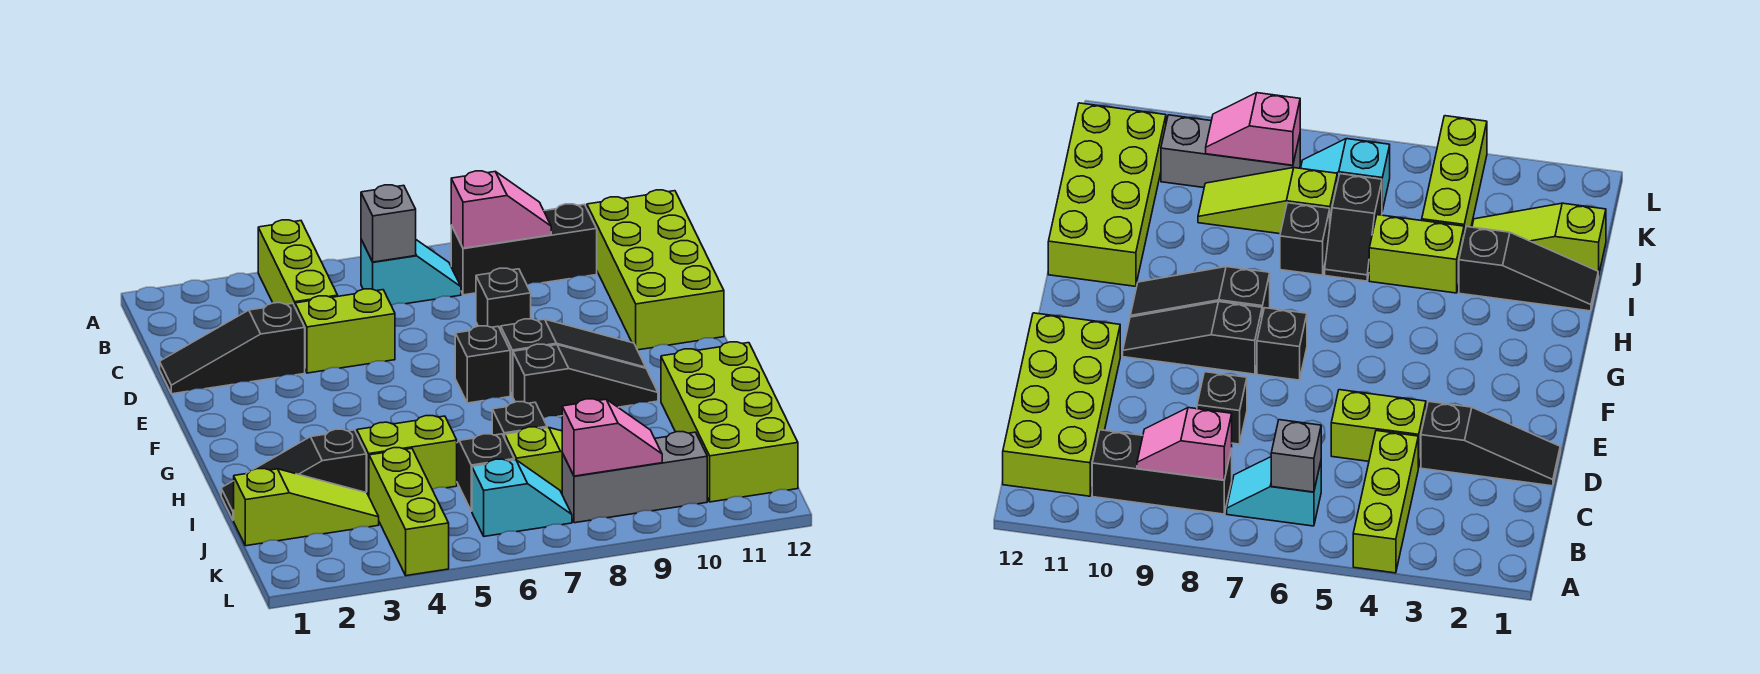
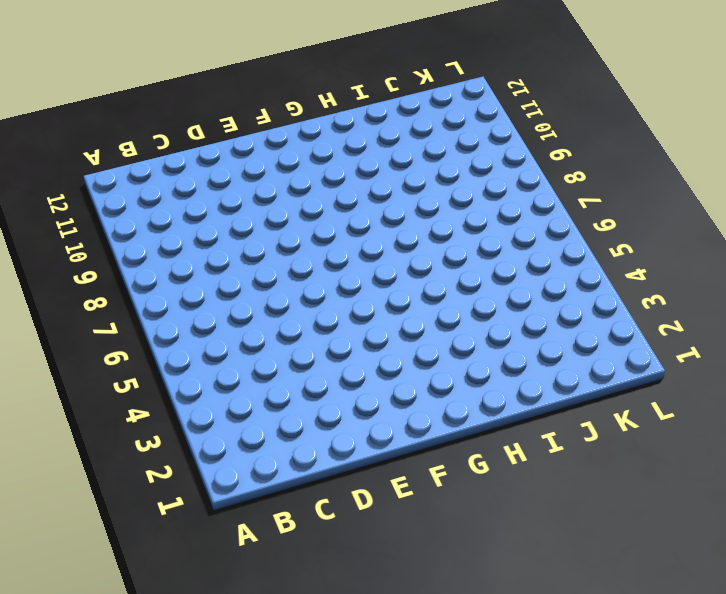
none -> lime 1x3 brick [258,220,338,306]
none -> cyan 1x2 slope [361,240,461,305]
none -> black 1x3 brick [451,204,597,295]

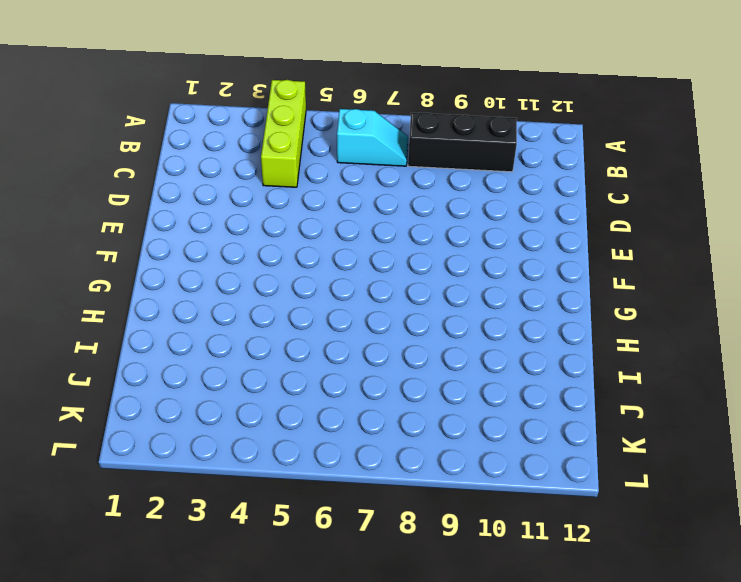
none -> lime 2x4 brick [587,190,724,350]
none -> black 1x3 slope [160,303,305,394]
none -> lime 1x2 brick [295,289,395,373]

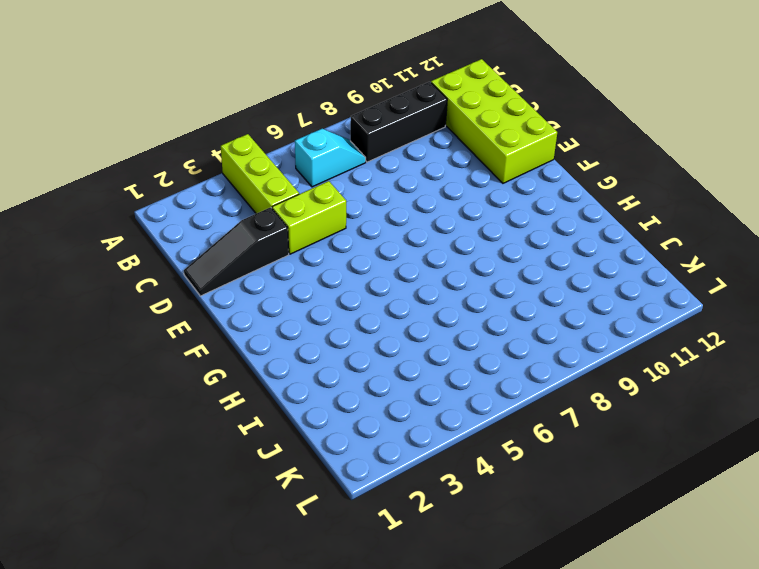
none -> black 1x1 brick [476,268,531,330]
none -> black 1x1 brick [455,326,510,403]
none -> black 1x3 slope [501,319,646,396]

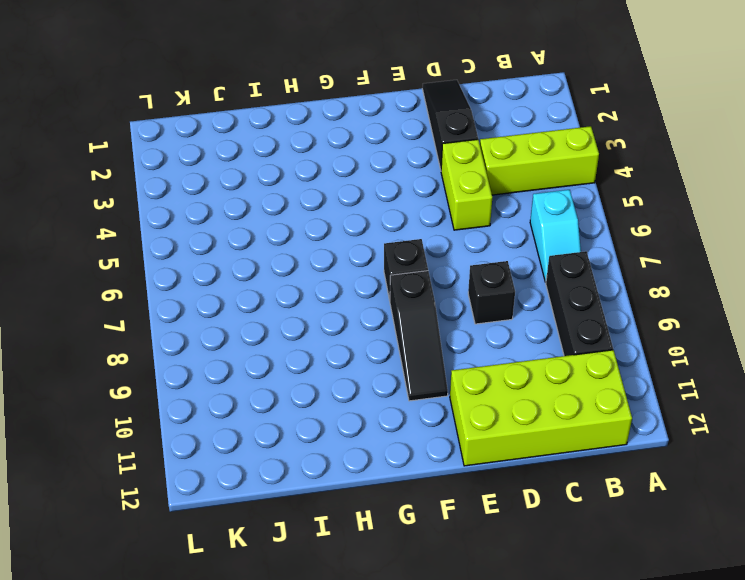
none -> black 1x3 slope [513,344,658,418]
none -> lime 2x4 brick [661,342,798,502]
none -> black 1x3 slope [221,429,366,520]

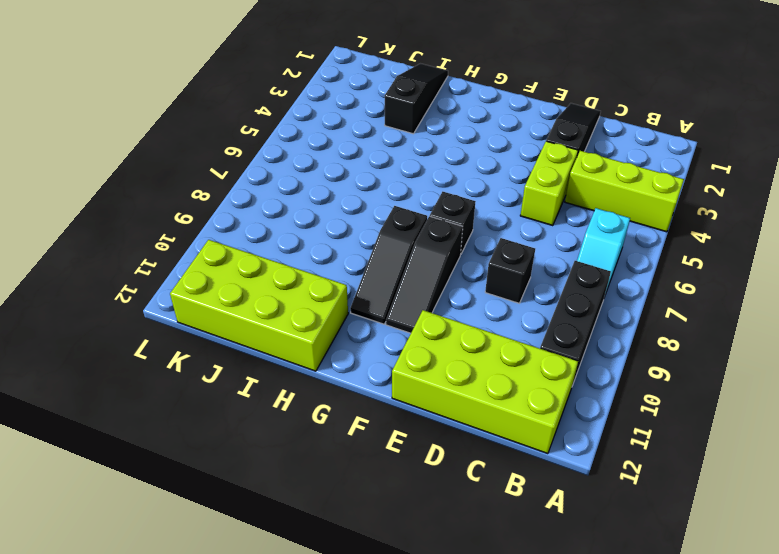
none -> lime 1x2 brick [357,416,457,496]
none -> black 1x2 slope [457,434,514,511]
none -> black 1x1 brick [492,402,547,438]

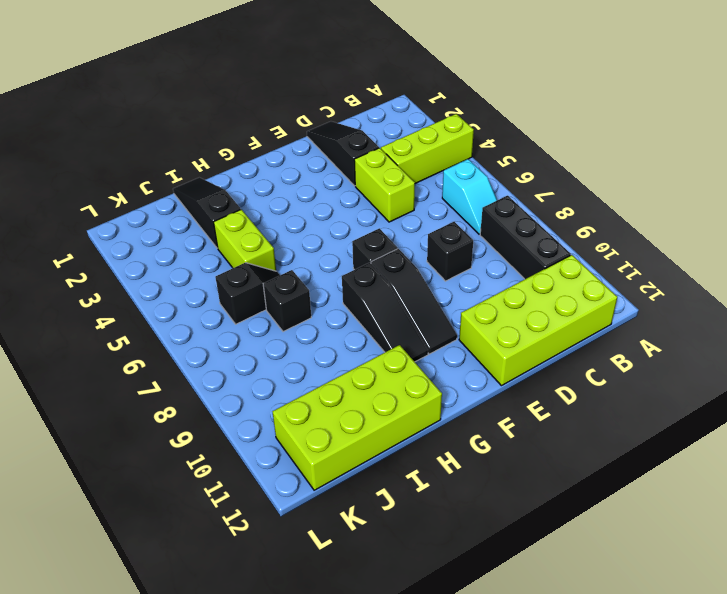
none -> lime 1x3 slope [234,469,379,546]
none -> lime 1x3 brick [369,448,449,576]
none -> lime 1x3 slope [505,427,562,493]

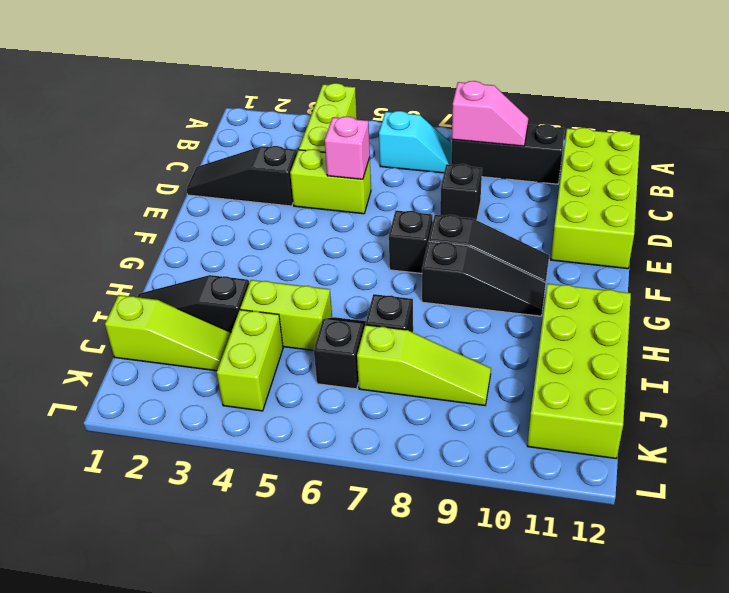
pink 1x1 brick [325,117,370,179] -> none
lime 1x2 brick [217,310,283,411] -> lime 1x3 brick [369,448,449,576]
none -> cyan 1x2 slope [472,459,572,536]
none -> grey 1x3 brick [562,432,707,523]
none -> grey 1x1 brick [361,185,416,262]

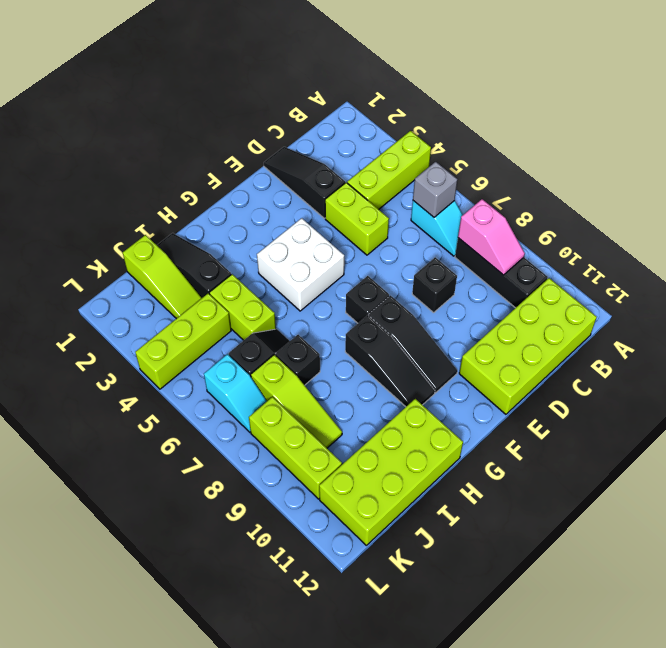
white 2x2 brick [257,218,344,311] -> none
lime 1x3 brick [249,397,342,499] -> grey 1x3 brick [562,432,707,523]
none -> pink 1x2 slope [562,399,662,476]

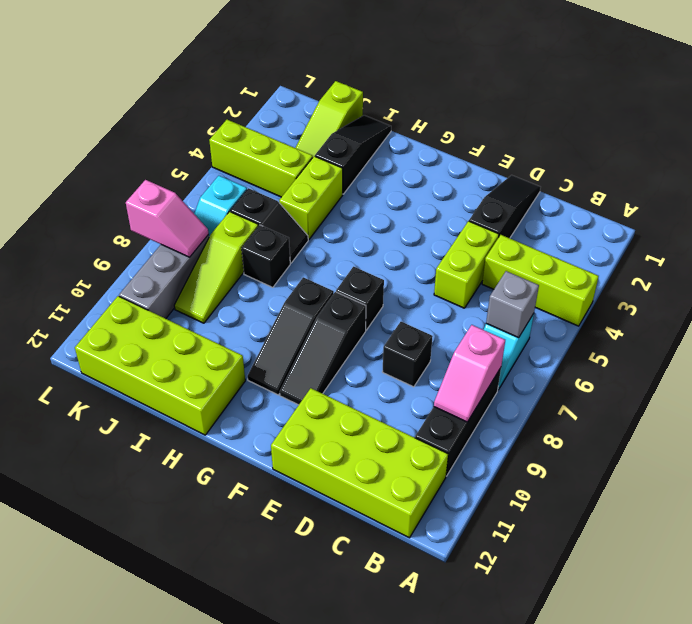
pink 1x2 slope [126,180,209,257] -> pink 1x2 slope turned to [562,399,662,476]

